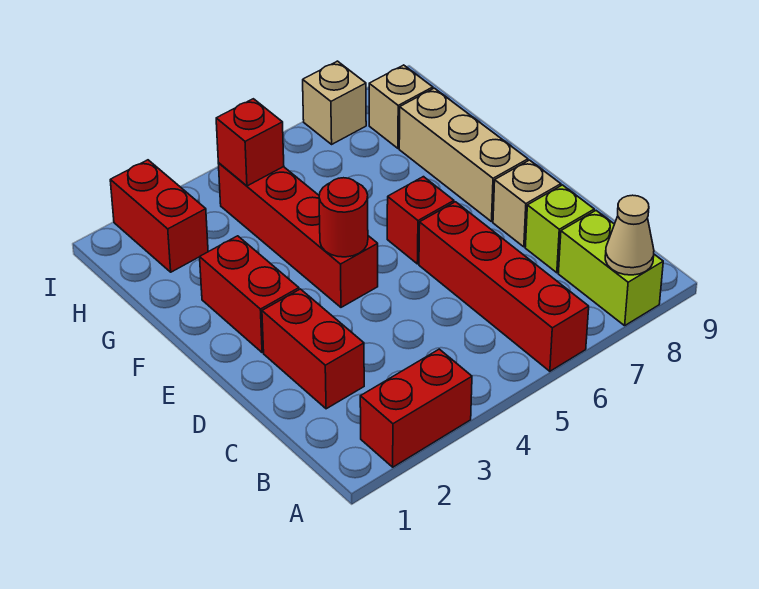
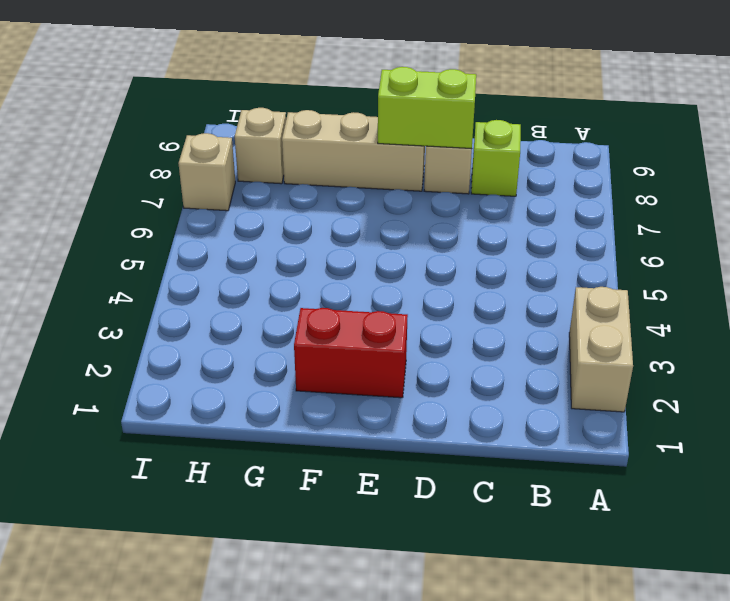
tan 1x2 brick [569,287,633,412] -> red 1x2 brick [360,349,472,467]
lime 1x2 brick [378,67,476,149] -> lime 1x2 brick moved to [558,211,663,326]
none -> red 1x4 brick [419,202,589,371]
none -> red 1x2 brick [262,289,364,409]
none -> red 1x4 brick [218,163,378,307]

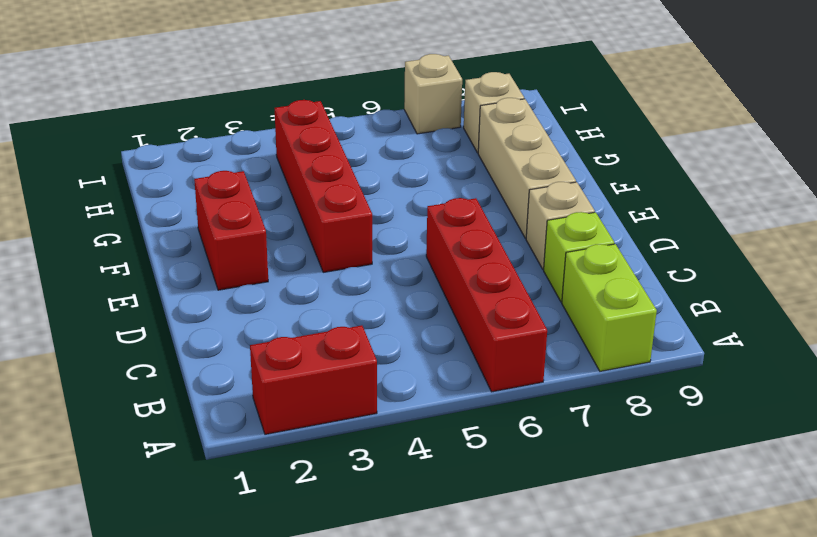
none -> red 1x2 brick [262,289,364,409]
none -> red 1x1 brick [387,177,454,264]
none -> red 1x2 brick [110,160,208,272]

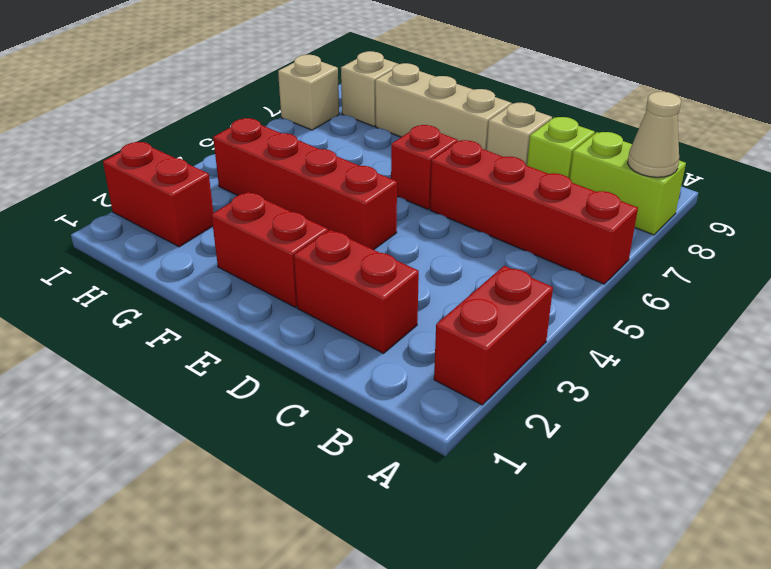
none -> red 1x1 round brick [319,178,368,257]
none -> red 1x1 brick [216,99,284,186]

